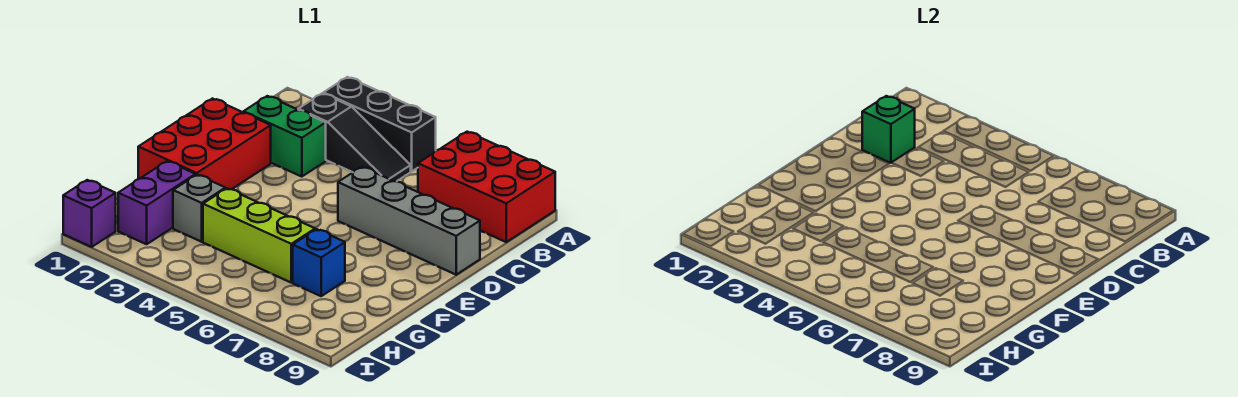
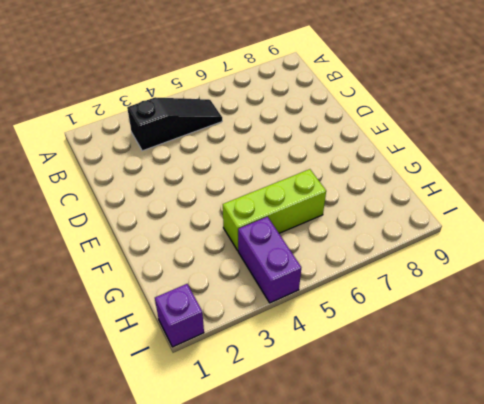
purple 1x2 brick [238,217,301,303] -> purple 1x2 brick moved to [118,161,196,244]
none -> black 1x3 brick [323,77,436,171]
none -> red 2x3 brick [418,132,555,242]
none -> green 1x2 brick [243,96,326,177]

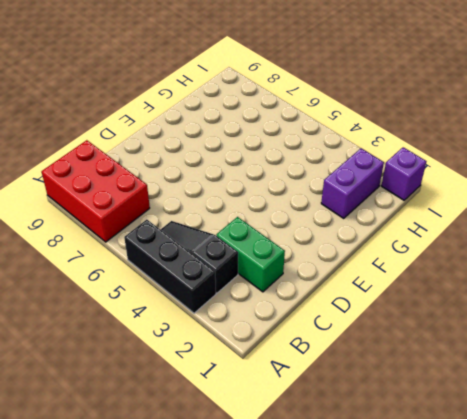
none -> red 2x3 brick [138,99,271,189]
none -> grey 1x4 brick [338,167,480,275]
none -> grey 1x1 brick [173,175,225,242]

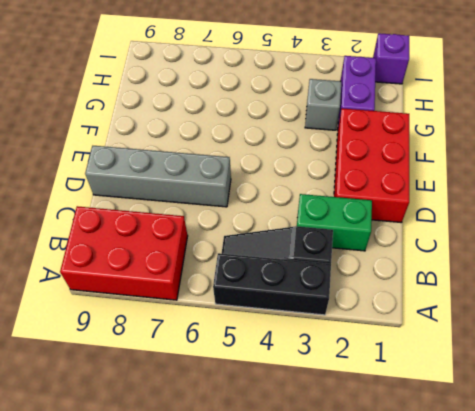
none -> lime 1x3 brick [203,188,315,282]
none -> blue 1x1 brick [293,229,345,296]
none -> green 1x1 brick [862,96,915,163]

